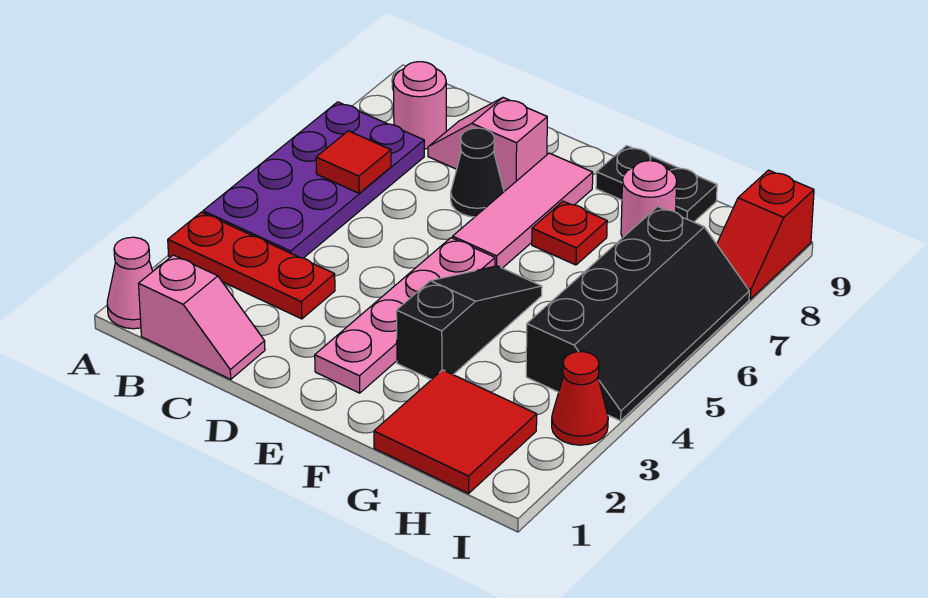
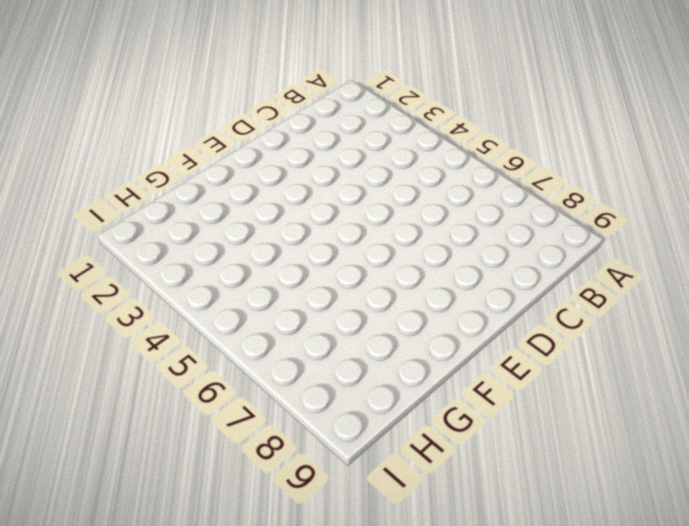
none -> pink 1x1 cone [107,237,153,329]
none -> red 1x3 plate [168,212,335,319]
none -> purple 2x4 plate [203,102,424,258]

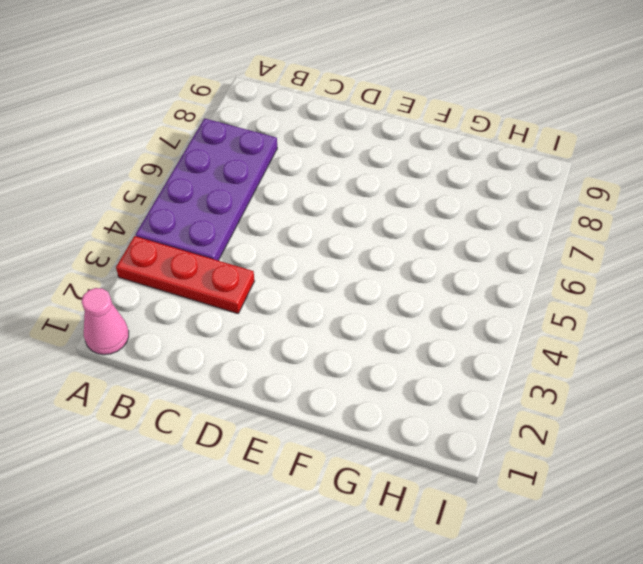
none -> pink 1x2 slope [139,255,265,379]
none -> pink 1x1 round brick [393,62,446,149]
none -> pink 1x2 slope [428,98,547,191]

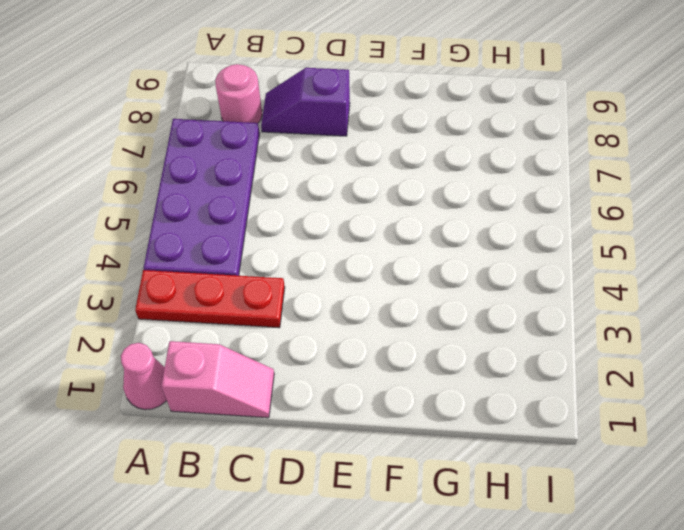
purple 1x2 slope [261,68,350,136] -> pink 1x2 slope [428,98,547,191]
none -> black 1x1 cone [451,128,504,217]
none -> pink 1x4 plate [315,238,495,393]
none -> pink 1x3 tile [453,153,593,268]

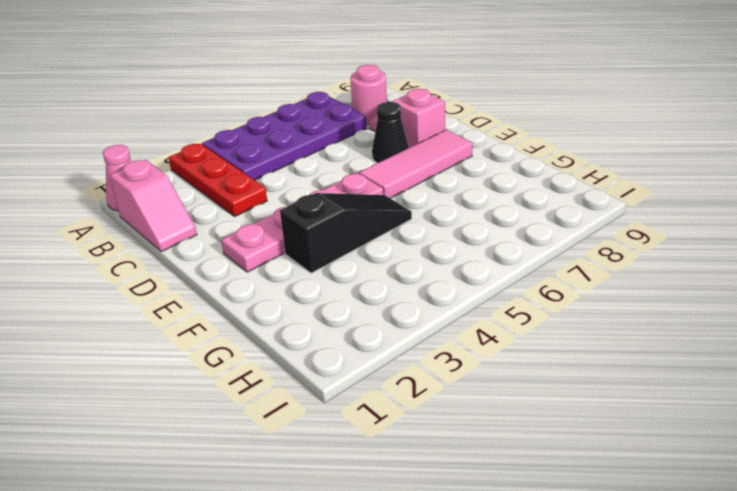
none -> red 1x1 plate [532,201,607,265]
none -> black 1x2 plate [596,146,717,222]
none -> red 2x2 tile [374,370,537,494]

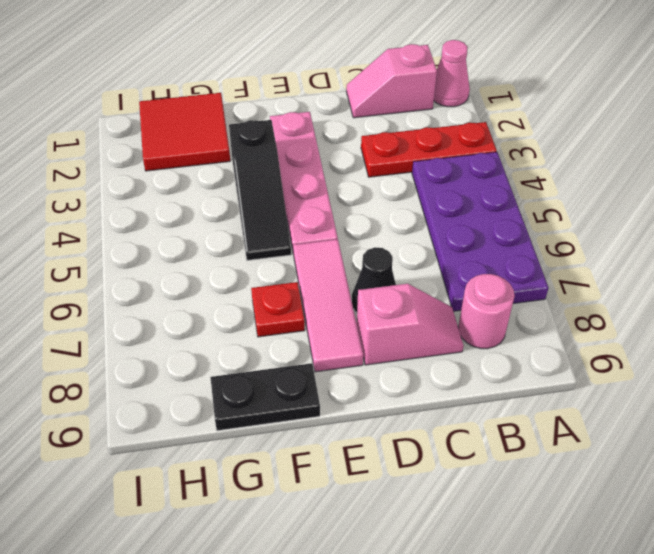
none -> pink 1x1 round brick [621,161,677,238]
none -> black 2x4 slope [526,207,749,421]
none -> red 1x1 cone [552,352,608,445]

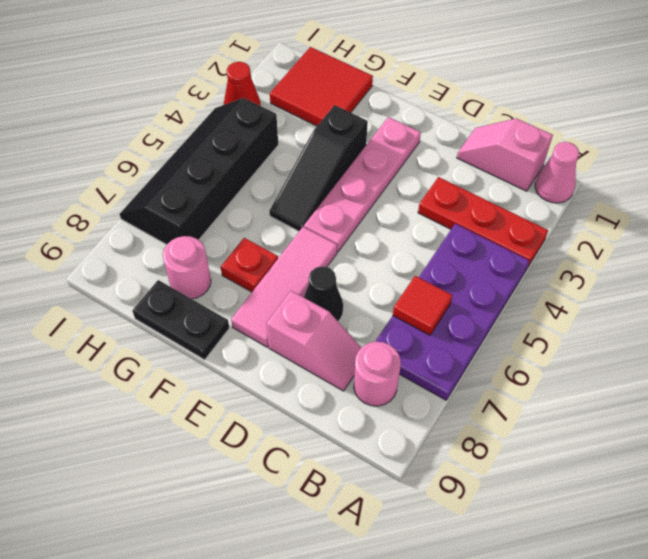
none -> red 1x2 slope [717,170,814,299]

